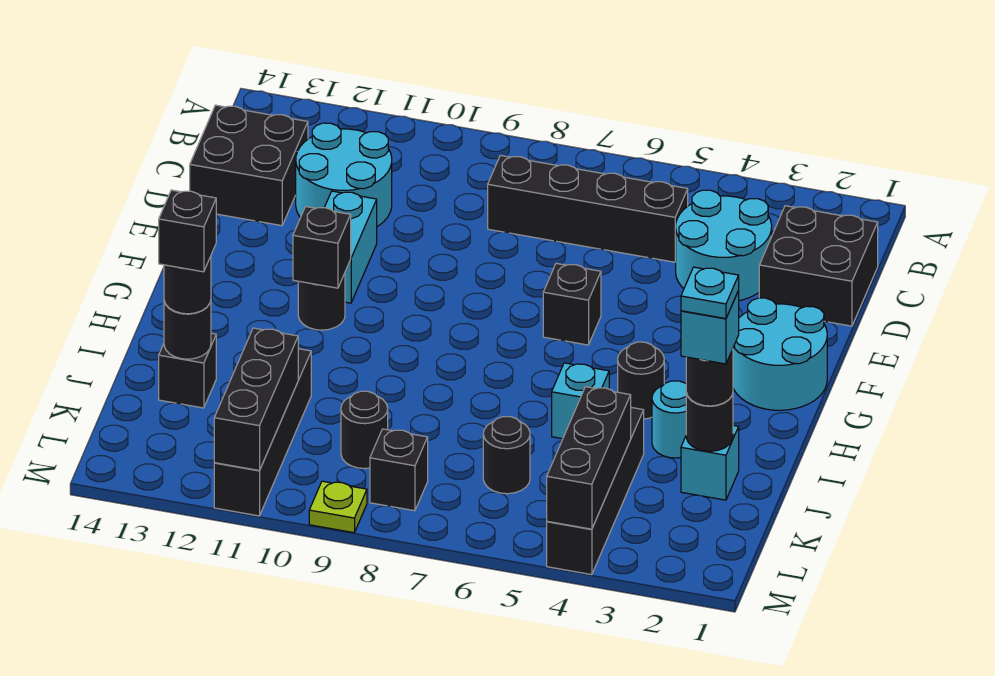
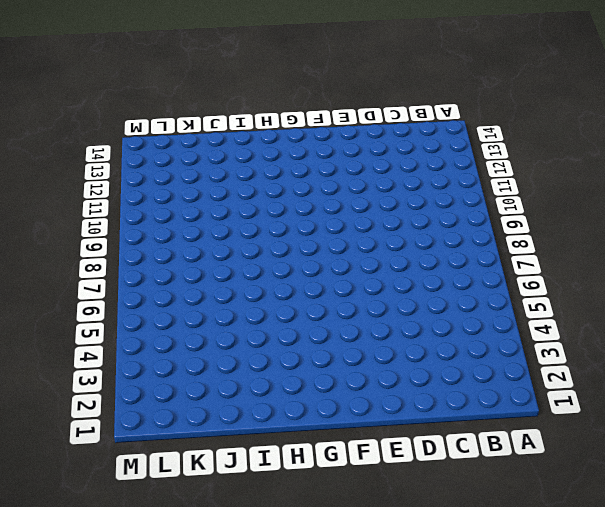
none -> black 2x2 brick [759,206,878,326]
none -> cyan 2x2 round brick [676,190,772,301]
none -> black 1x4 brick [488,155,688,262]
none -> cyan 2x2 round brick [296,123,392,226]

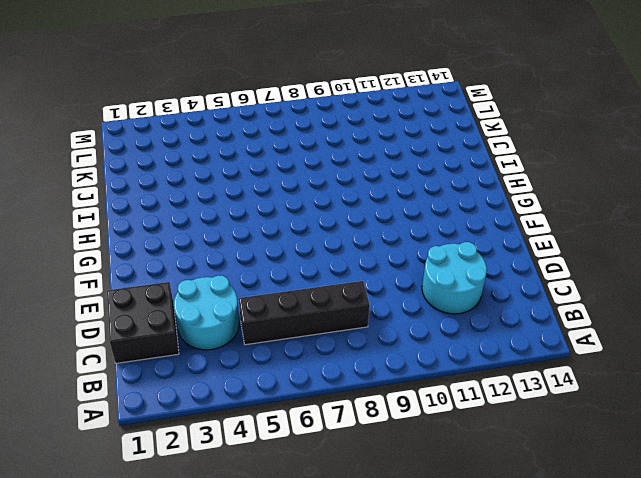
none -> black 2x2 brick [190,105,308,226]
none -> cyan 1x2 brick [324,191,377,303]
none -> cyan 2x2 round brick [733,298,827,410]
none -> black 1x1 brick [543,263,601,345]

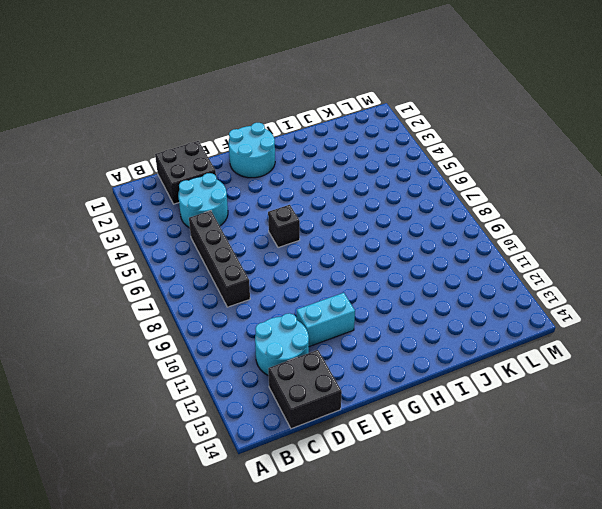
none -> black 1x1 round brick [298,273,345,330]
none -> black 1x1 round brick [618,342,664,419]
none -> cyan 1x1 round brick [652,381,686,458]
none -> cyan 1x1 brick [552,363,609,439]

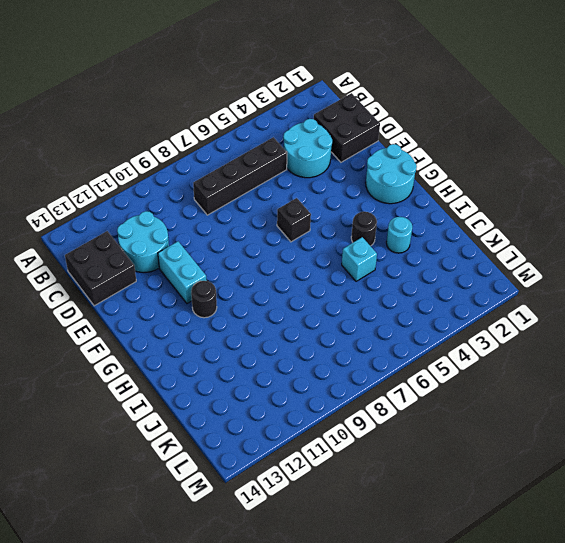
none -> cyan 1x1 brick [681,425,739,500]
none -> black 1x4 brick [547,407,644,575]
none -> black 1x4 brick [214,349,311,516]
none -> black 1x1 brick [159,333,216,408]

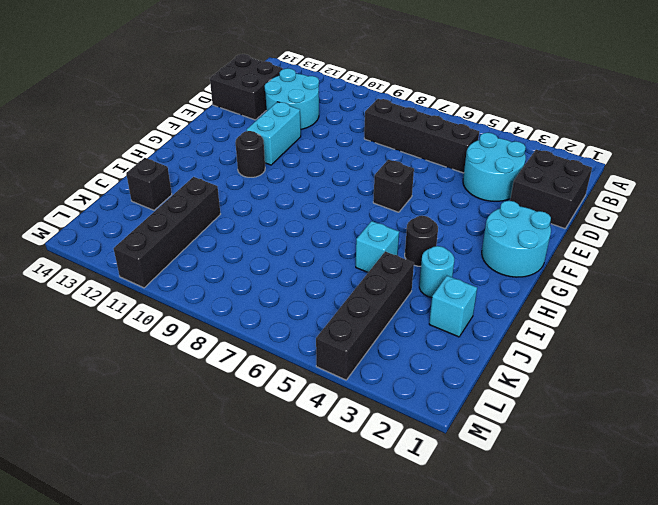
none -> black 1x1 round brick [483,417,530,494]
none -> black 1x1 round brick [341,391,388,469]
none -> black 1x1 brick [370,429,428,511]
none -> lime 1x1 plate [309,481,367,533]

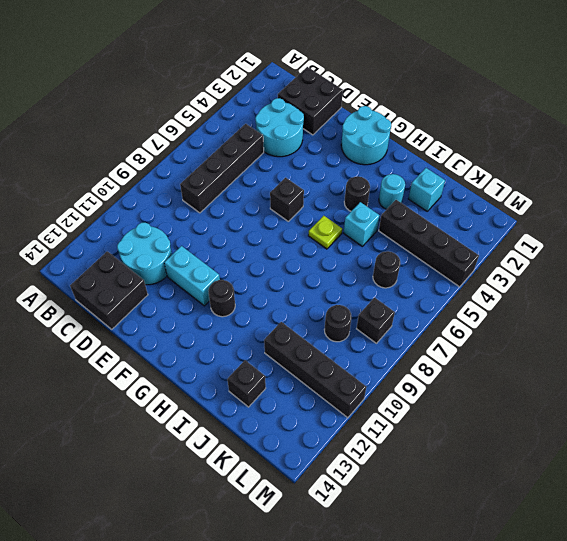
lime 1x1 plate [308,216,342,249] -> lime 1x1 plate moved to [309,481,367,533]
none -> black 1x1 brick [293,207,351,288]
none -> black 1x1 round brick [686,393,733,451]
none -> black 1x1 round brick [164,301,211,359]
none -> black 1x3 brick [547,387,631,529]

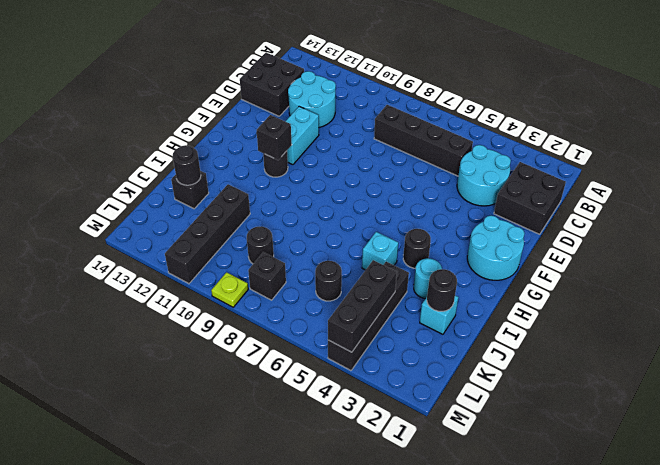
none -> black 1x1 brick [543,263,601,345]
none -> black 1x3 brick [214,328,298,471]
none -> black 1x1 round brick [686,349,733,406]
none -> black 1x1 round brick [164,257,211,314]

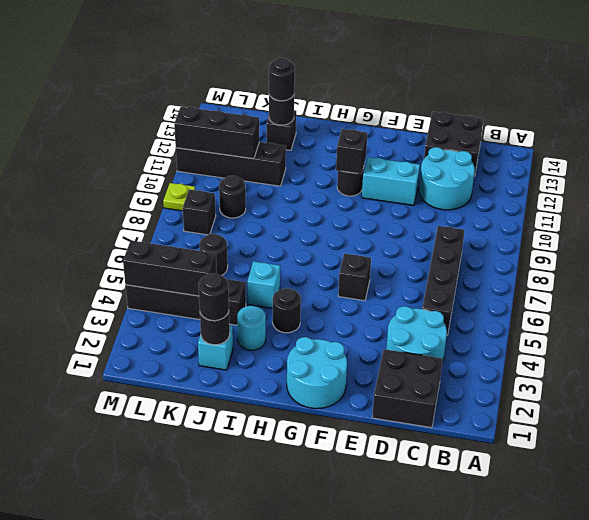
none -> cyan 1x1 brick [681,291,739,364]
none -> black 1x1 brick [159,190,216,272]
none -> cyan 1x1 plate [681,267,739,319]

